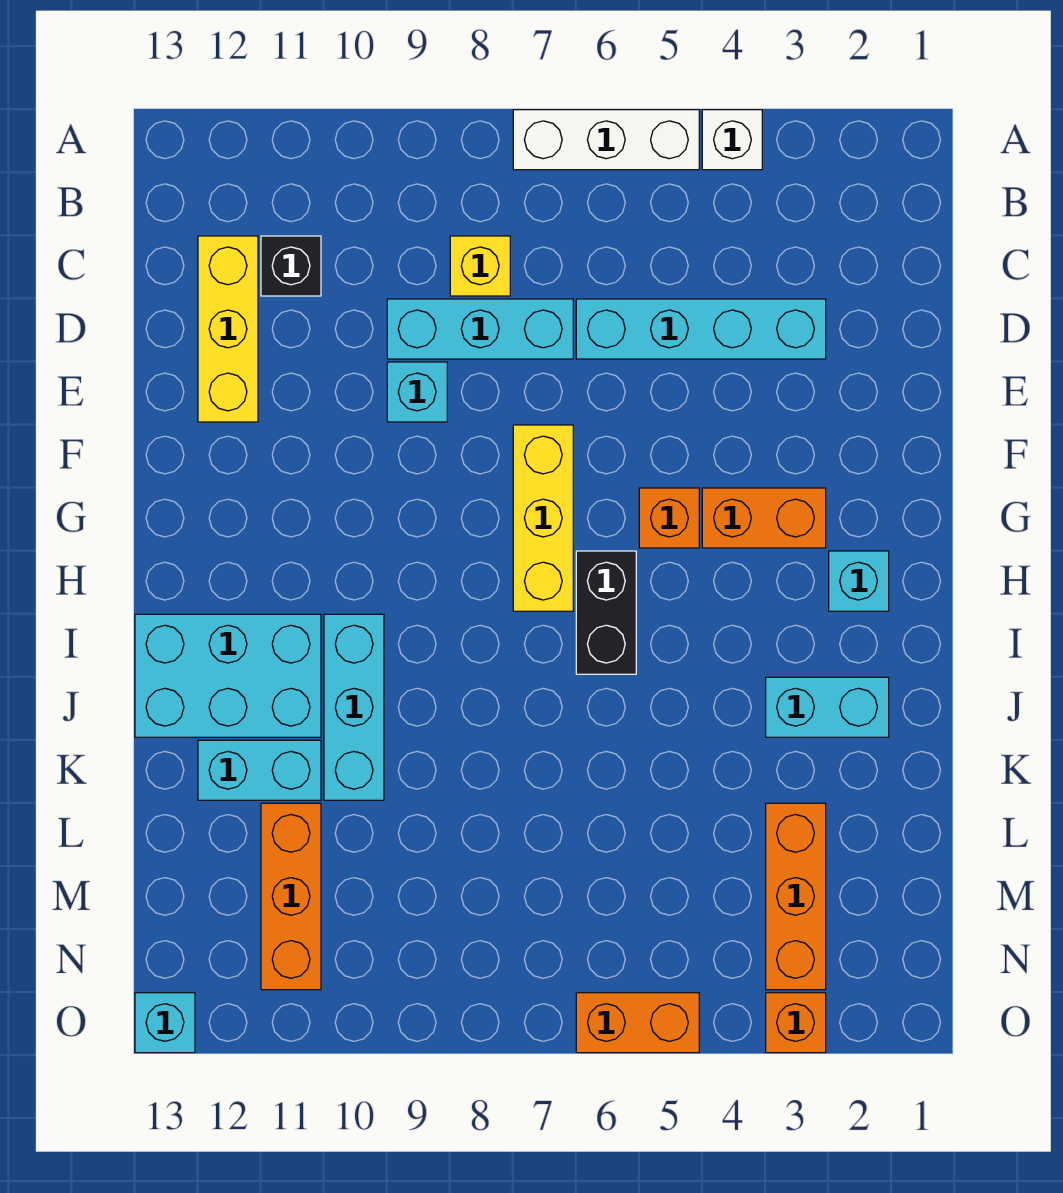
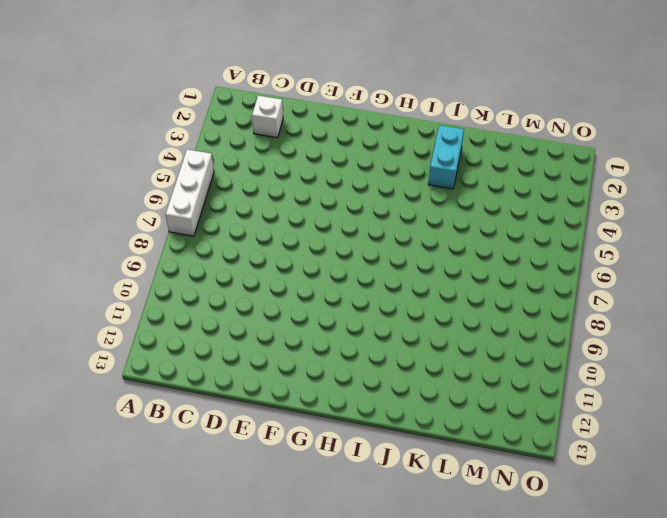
white 1x1 brick [252,96,283,138] -> white 1x1 brick moved to [702,110,762,170]
none -> yellow 1x1 brick [450,236,510,296]
none -> black 1x1 brick [261,236,321,296]
none -> yellow 1x3 brick [198,236,258,422]

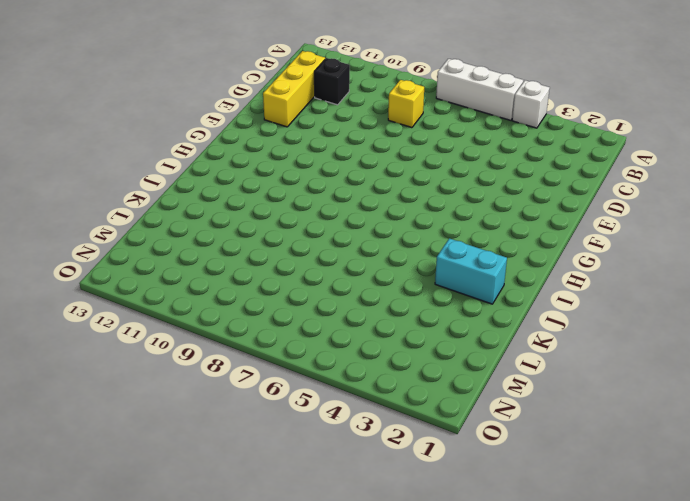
none -> cyan 1x4 brick [576,299,826,359]
none -> cyan 1x3 brick [387,299,573,359]
none -> cyan 1x1 brick [387,362,447,422]

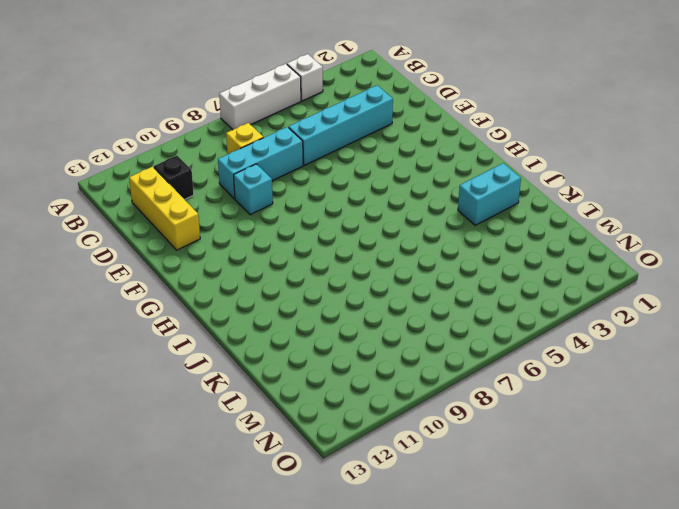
none -> yellow 1x3 brick [513,425,573,611]
none -> orange 1x2 brick [702,488,826,548]
none -> orange 1x1 brick [639,488,699,548]

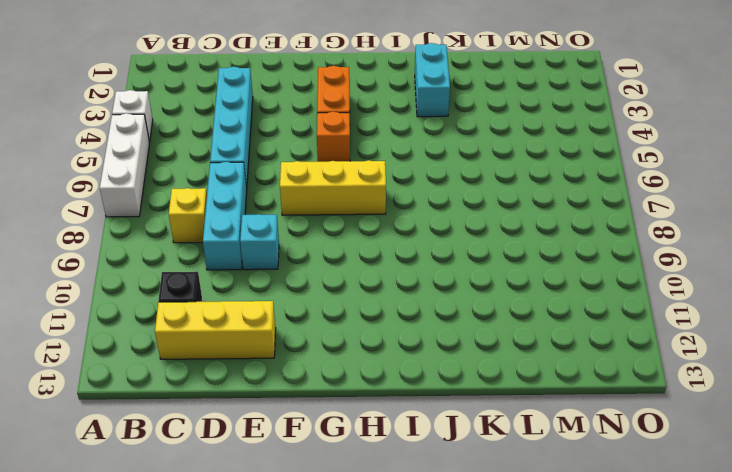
none -> cyan 1x1 brick [829,551,889,611]
none -> black 1x2 brick [576,551,636,674]
none -> cyan 1x3 brick [324,614,384,800]

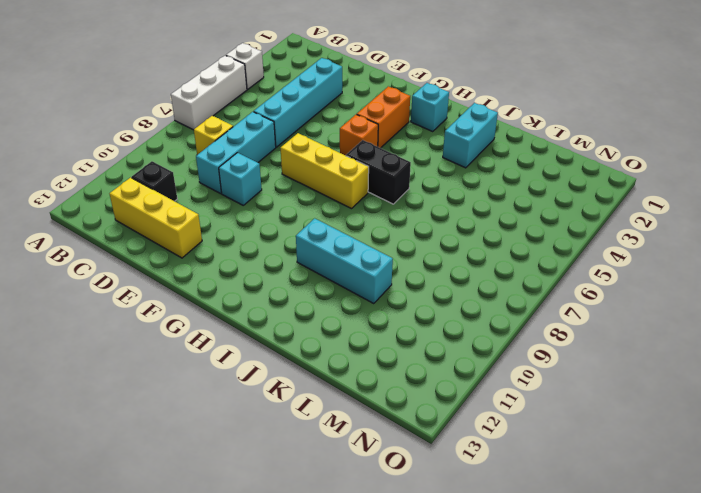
none -> cyan 2x3 brick [135,614,321,737]
none -> cyan 1x2 brick [198,740,321,800]
none -> orange 1x3 brick [766,803,826,990]

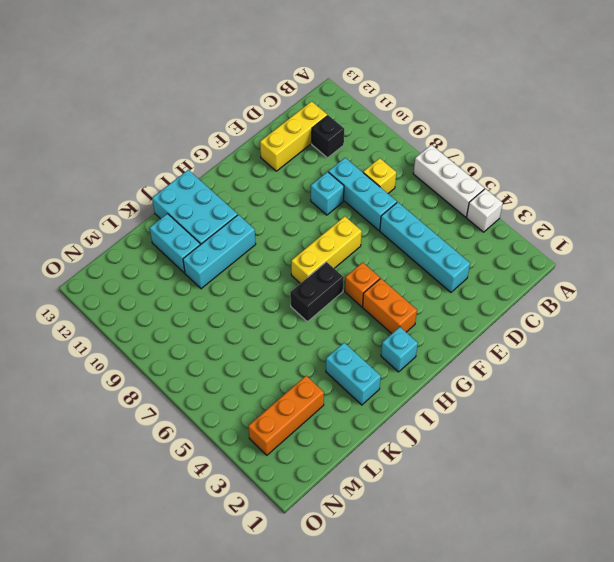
none -> orange 1x3 brick [261,803,321,990]
none -> orange 1x1 brick [766,993,826,1053]
none -> orange 1x2 brick [576,993,699,1053]

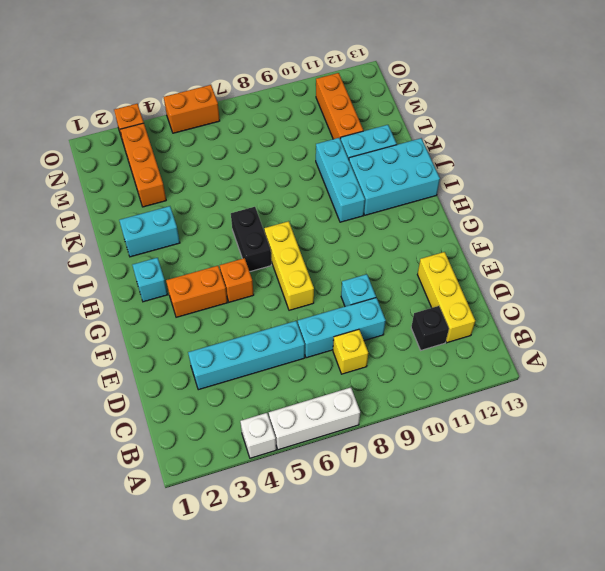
none -> cyan 1x1 brick [135,993,195,1053]

